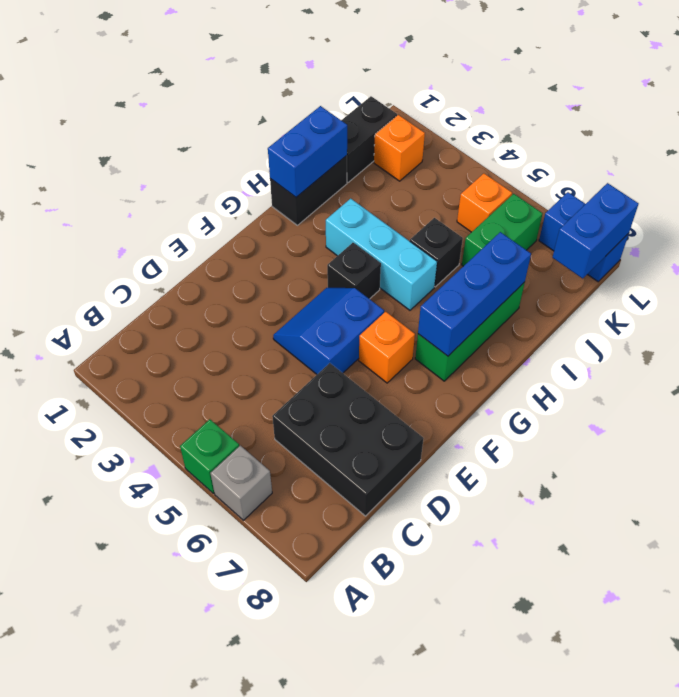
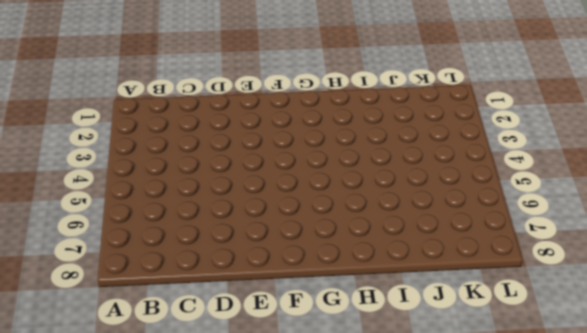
none -> green 1x1 brick [180,419,239,493]
none -> grey 1x1 brick [210,445,272,520]
none -> black 2x3 brick [272,363,424,516]

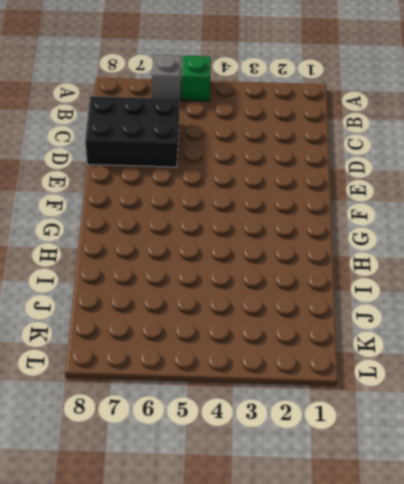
none -> blue 2x2 slope [273,288,384,374]
none -> orange 1x1 brick [359,312,415,383]
none -> black 1x1 brick [327,243,381,299]

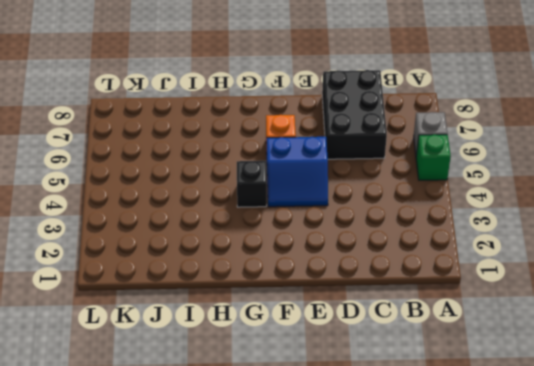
none -> green 1x3 brick [415,282,525,381]
none -> black 1x2 brick [270,156,347,225]
none -> cyan 1x3 brick [326,198,437,310]

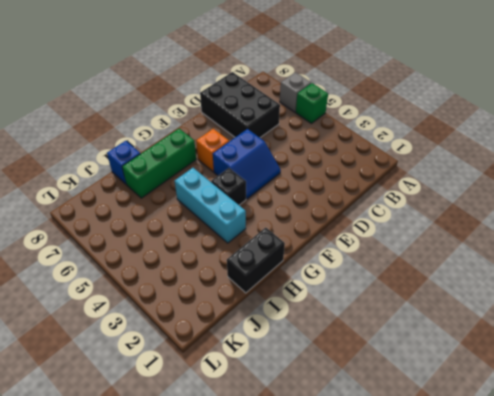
blue 1x1 brick [107,141,140,184] -> none
none -> black 1x1 brick [410,218,463,287]
none -> black 1x2 brick [341,96,397,183]
none -> green 1x2 brick [462,194,542,266]

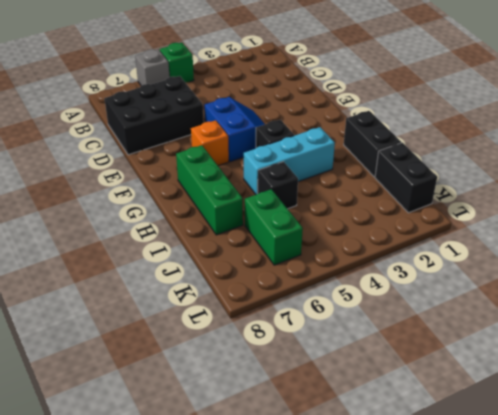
none -> orange 1x1 brick [374,115,425,181]
none -> orange 1x1 brick [457,174,512,232]
none -> blue 1x2 brick [539,192,629,282]

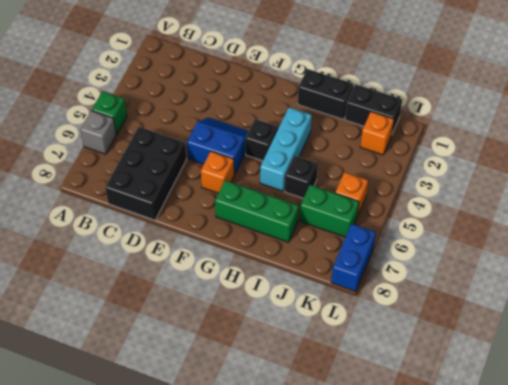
none -> blue 1x3 brick [418,232,531,356]
none -> blue 1x2 brick [268,106,347,197]
none -> blue 1x2 brick [552,183,639,279]

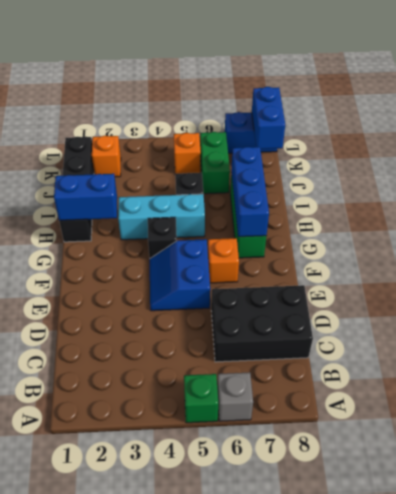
blue 1x2 brick [54,174,117,220] -> blue 1x2 brick turned to [268,106,347,197]

